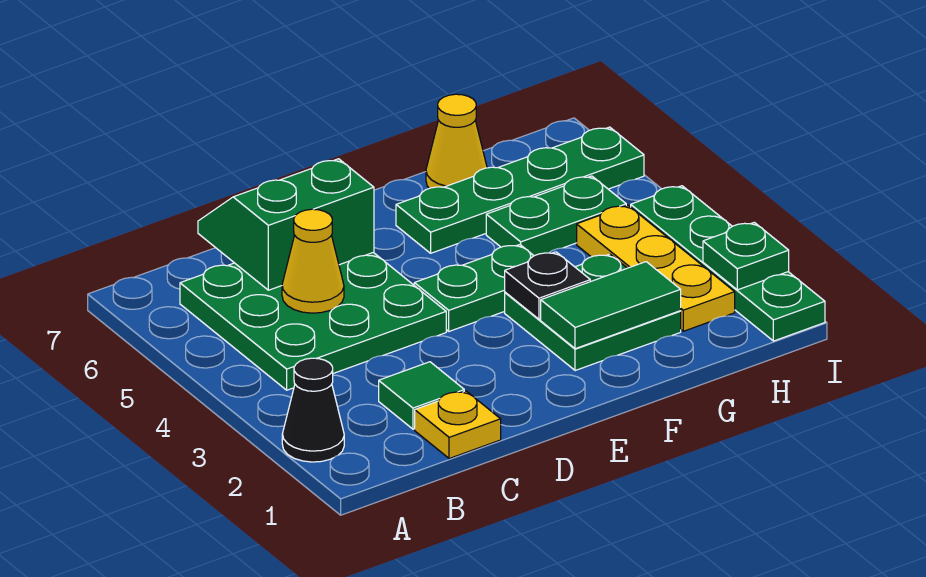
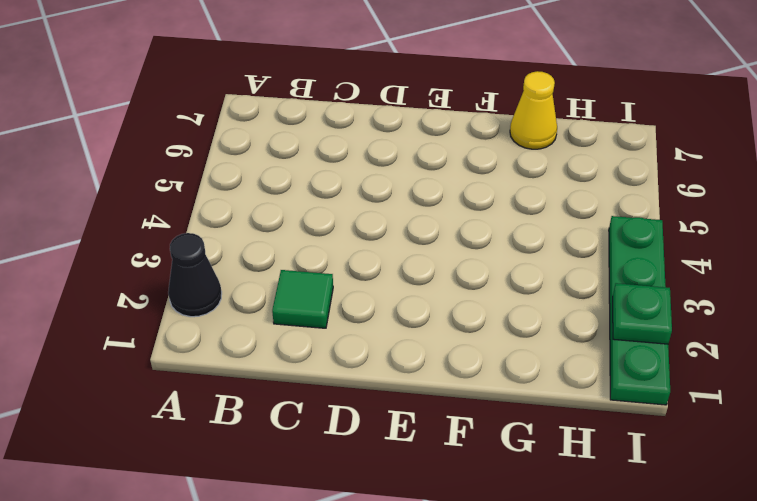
none -> green 3x3 plate [180,252,446,390]
none -> yellow 1x1 plate [415,391,501,459]
none -> green 1x2 plate [414,245,534,331]

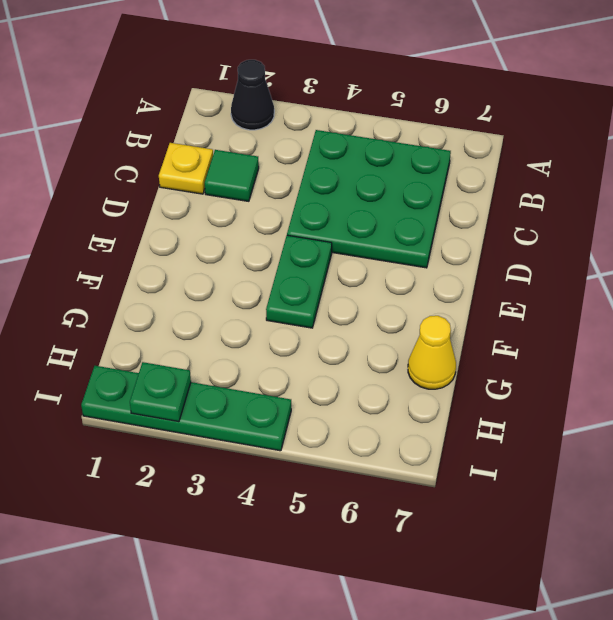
none -> green 2x2 plate [505,254,681,371]
none -> green 1x4 plate [396,127,644,253]
none -> green 1x2 plate [486,176,626,256]

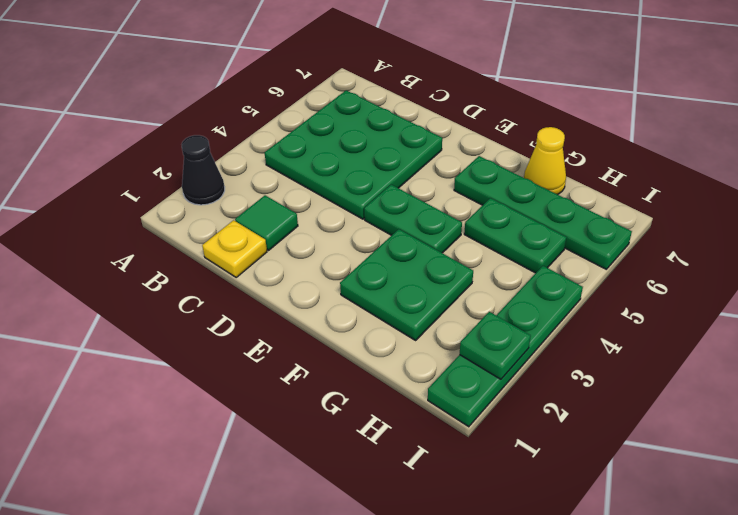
none -> yellow 1x3 plate [577,205,735,331]
none -> yellow 1x1 cone [282,209,344,313]
none -> green 2x2 slope [198,159,374,290]

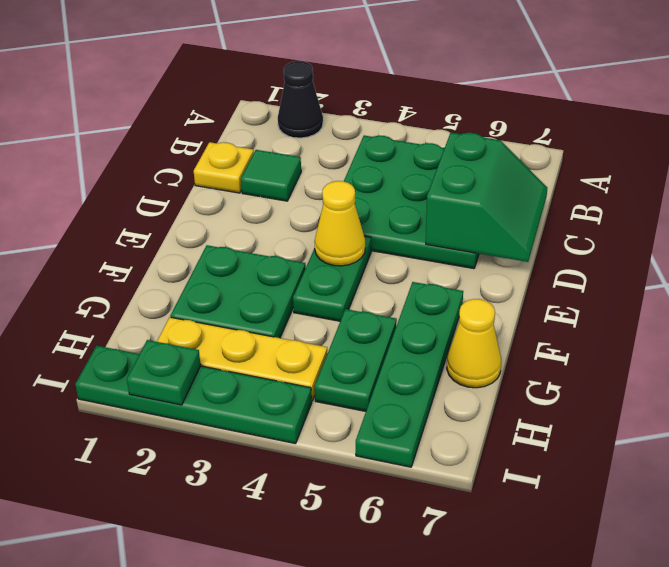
yellow 1x1 cone [315,181,365,266] -> yellow 1x1 cone moved to [282,209,344,313]
none -> green 1x2 tile [541,262,681,349]
none -> black 1x1 plate [505,252,590,319]

